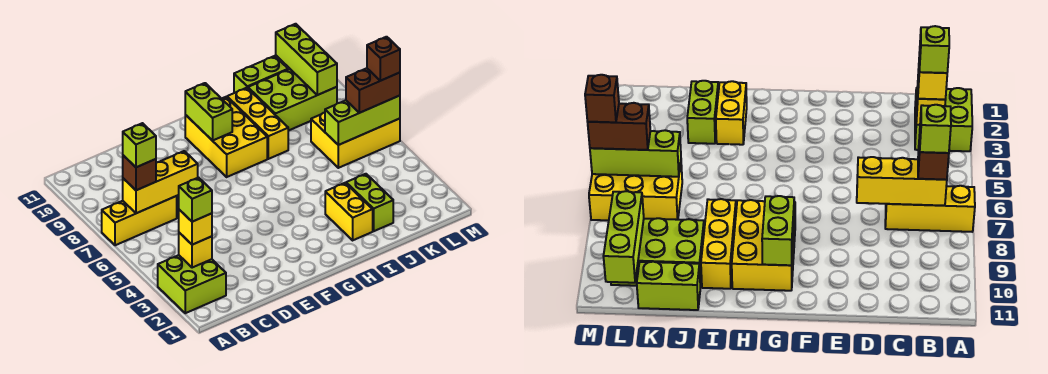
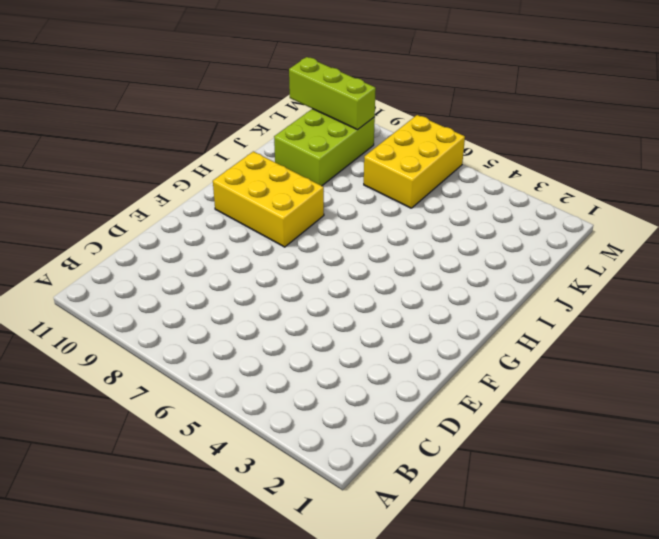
none -> lime 2x2 brick [158,255,226,313]
none -> yellow 1x3 brick [102,196,177,245]
none -> yellow 1x2 brick [325,183,373,240]

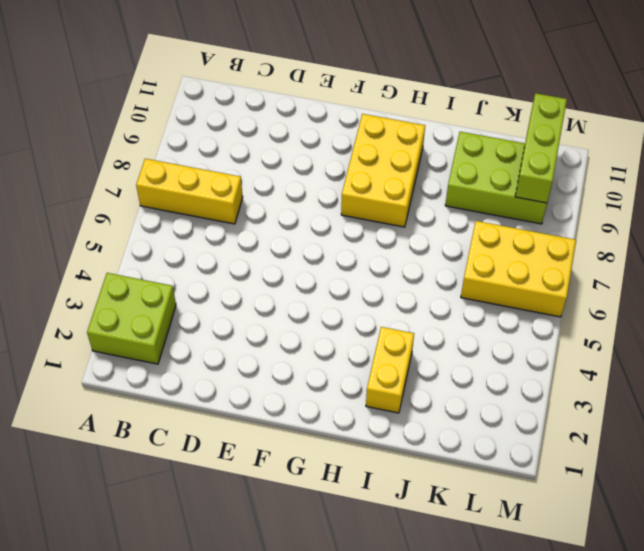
none -> yellow 1x3 brick [227,88,288,159]
none -> lime 1x2 brick [346,174,393,231]
none -> lime 1x2 brick [234,56,288,93]

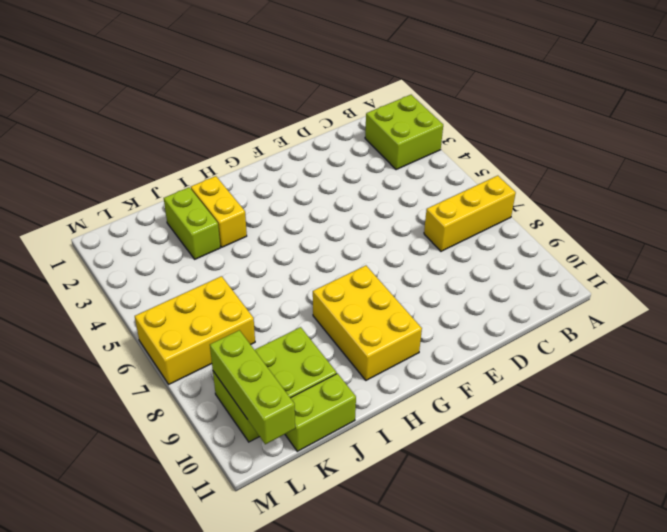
none -> yellow 1x3 brick [227,88,288,159]
none -> yellow 1x1 brick [179,233,212,268]
none -> yellow 1x3 brick [123,151,198,213]

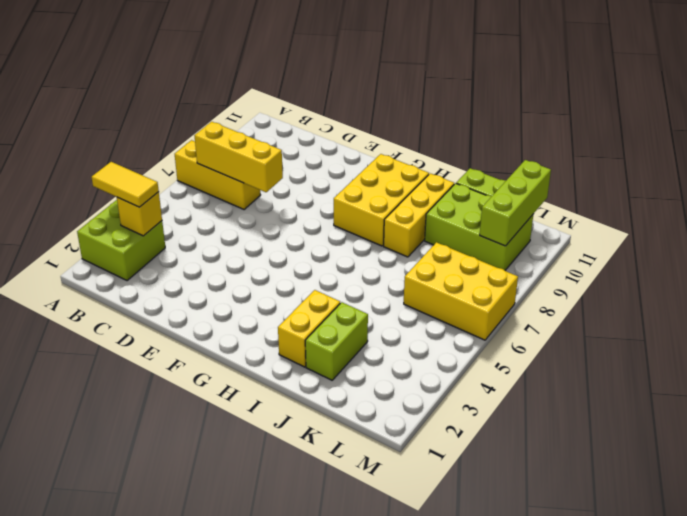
yellow 1x2 tile [92,162,159,207] -> yellow 1x1 brick [179,210,212,245]
none -> lime 1x2 brick [185,83,232,141]
none -> lime 1x3 brick [325,96,400,145]
none -> brown 1x1 brick [123,155,156,190]

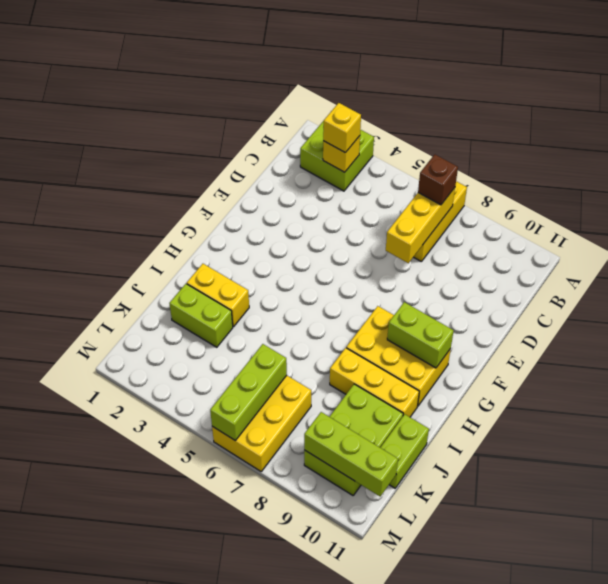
none -> brown 1x2 brick [346,68,400,113]
none -> lime 1x1 brick [179,178,212,222]
none -> lime 1x1 brick [123,123,156,167]

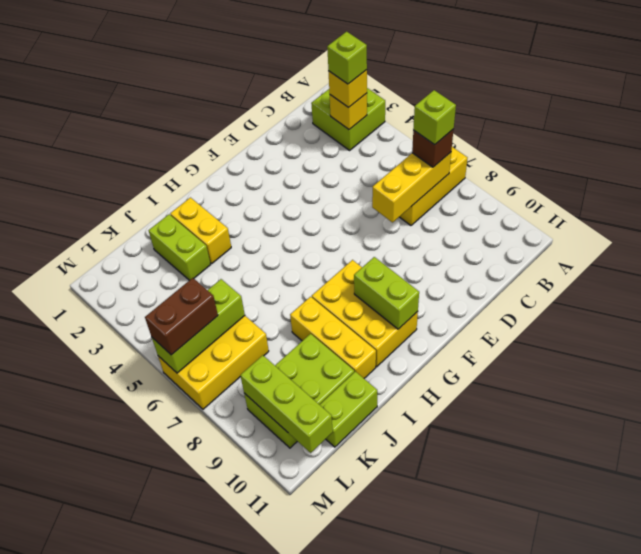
none -> brown 1x1 brick [367,37,400,81]

